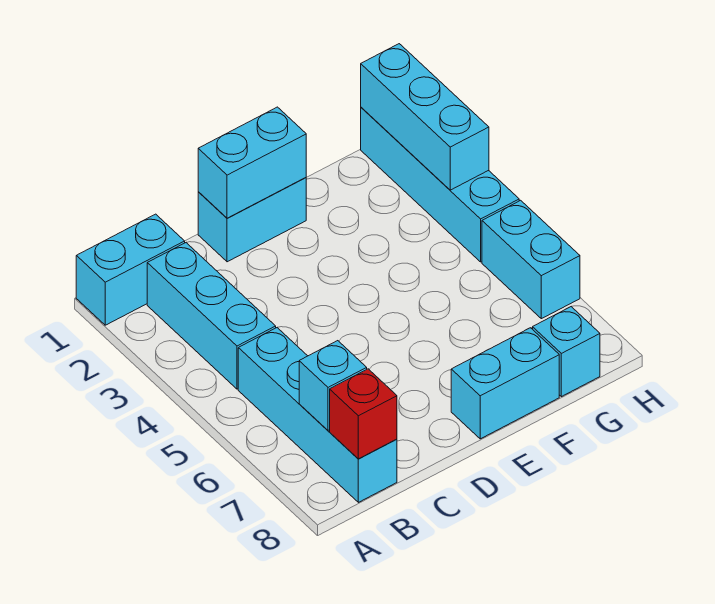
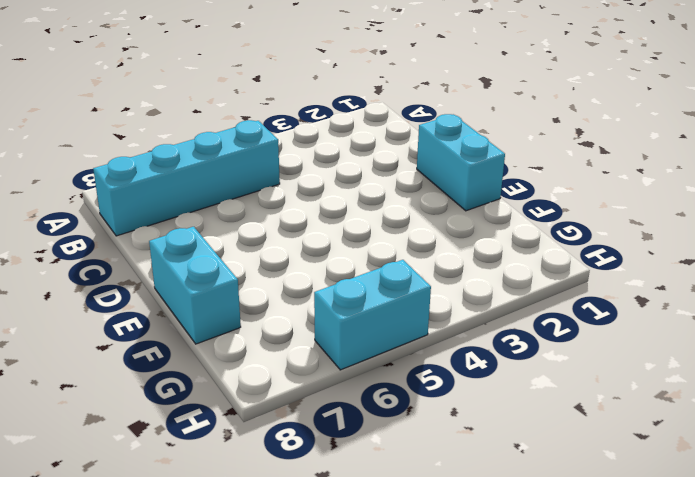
none -> cyan 1x2 brick [76,214,185,325]
none -> cyan 1x3 brick [147,243,276,389]
none -> cyan 1x1 brick [533,307,600,397]

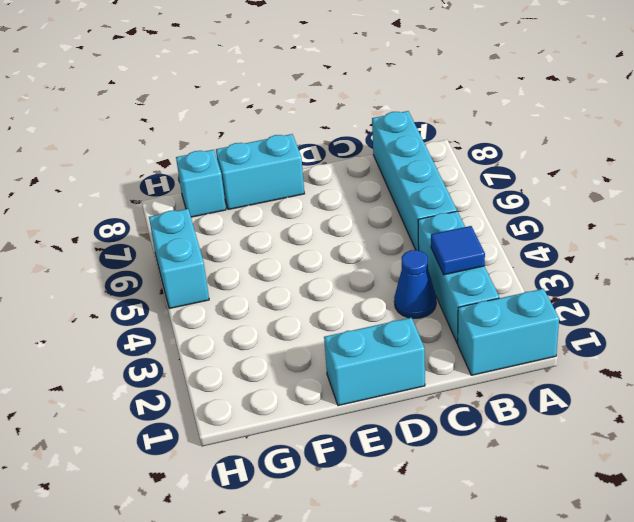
blue 1x1 tile [431,226,485,275] -> none
blue 1x1 cone [394,250,436,318] -> none
none -> cyan 1x4 brick [361,107,519,262]
none -> cyan 1x1 brick [299,341,367,430]
none -> red 1x1 brick [330,369,397,459]

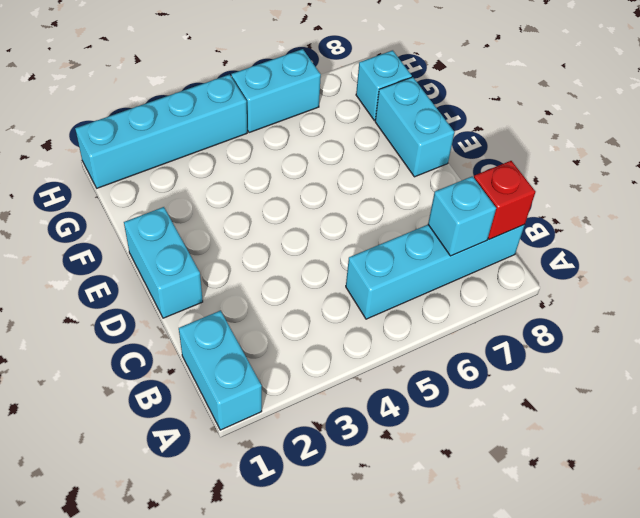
none -> cyan 1x3 brick [147,243,276,389]
none -> cyan 1x2 brick [198,107,306,218]
none -> cyan 1x3 brick [361,44,489,190]

